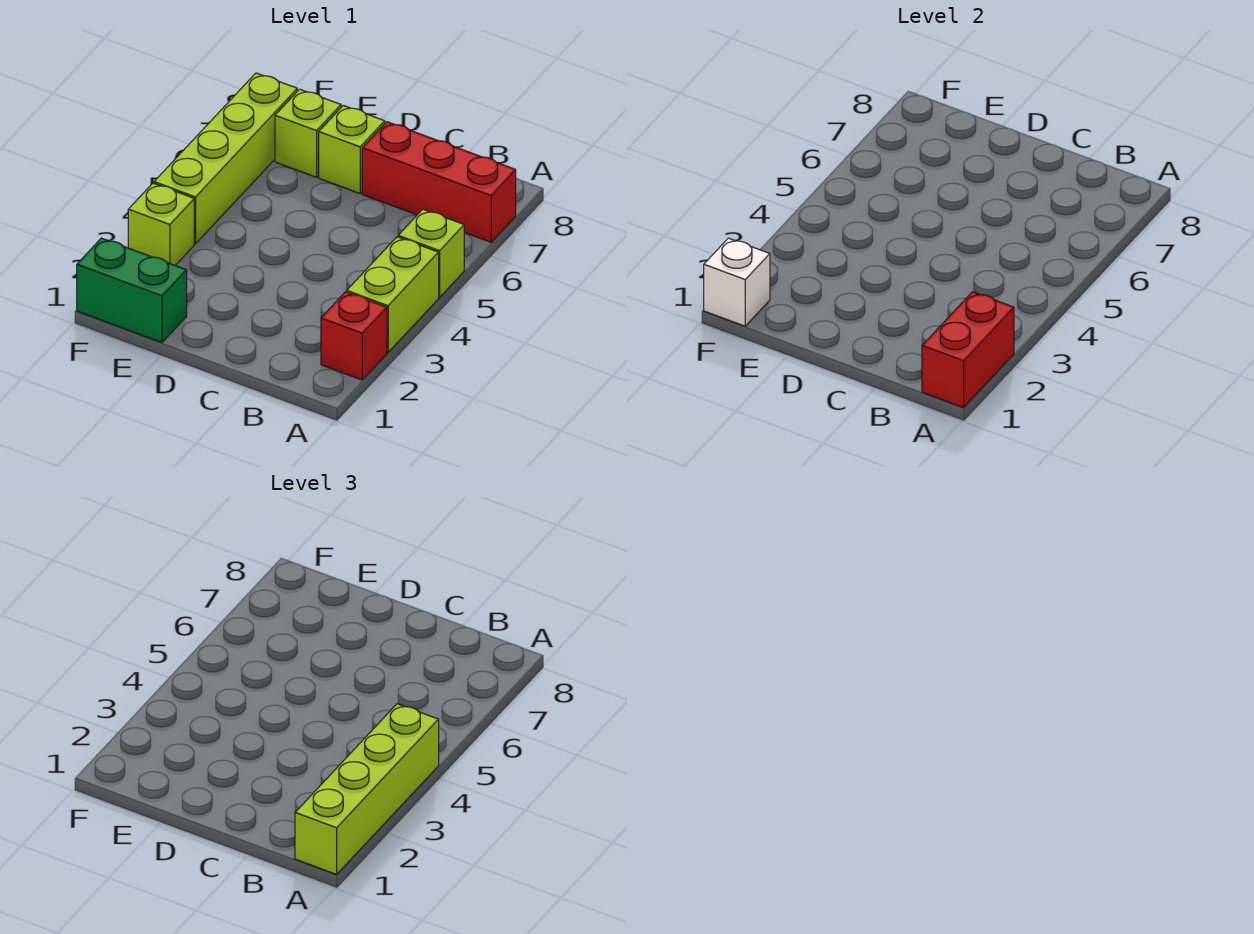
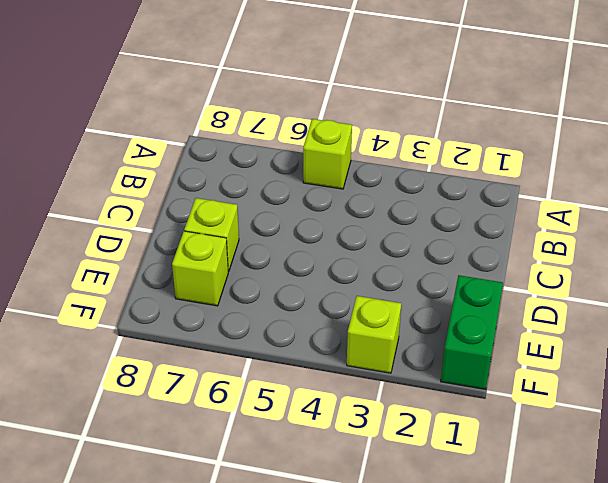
none -> red 1x1 brick [321,292,387,380]
none -> lime 1x2 brick [347,237,439,352]
none -> red 1x3 brick [362,122,516,242]

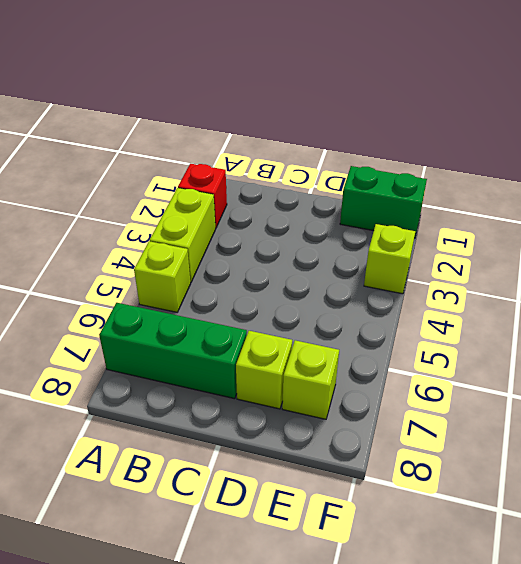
green 1x3 brick [99,303,247,399] -> red 1x3 brick [362,122,516,242]
none -> lime 1x4 brick [154,73,297,244]
none -> red 1x2 brick [922,292,1014,408]
none -> white 1x1 brick [704,238,770,326]

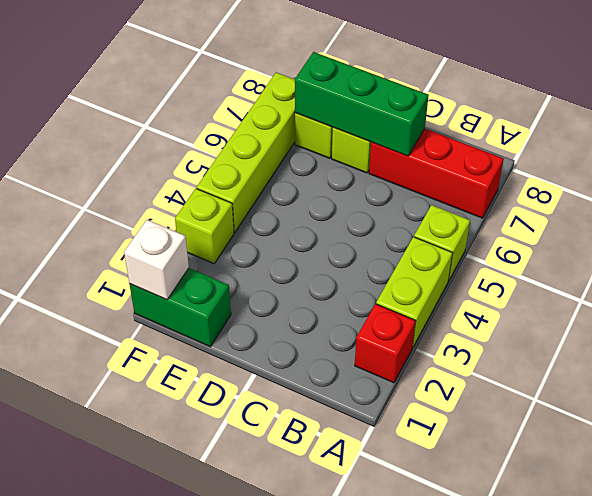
green 1x3 brick [295,52,429,156] -> none
none -> red 1x2 brick [922,292,1014,408]
none -> lime 1x4 brick [295,704,439,875]

